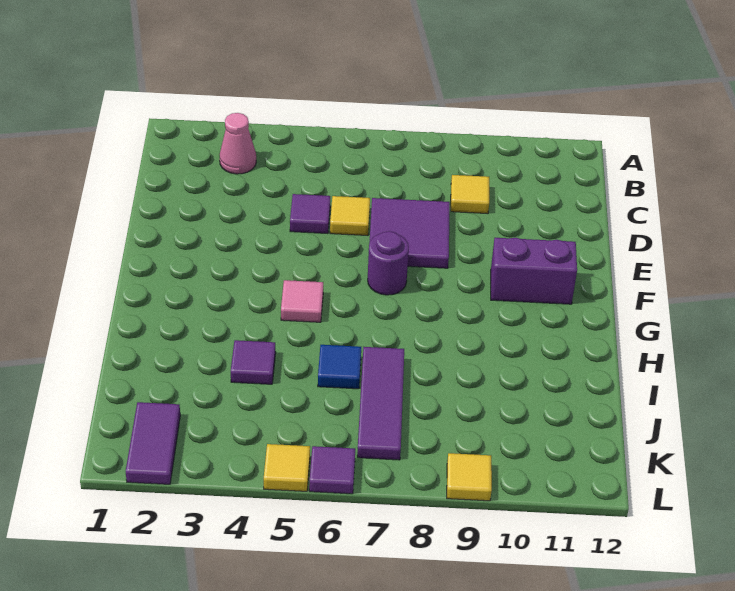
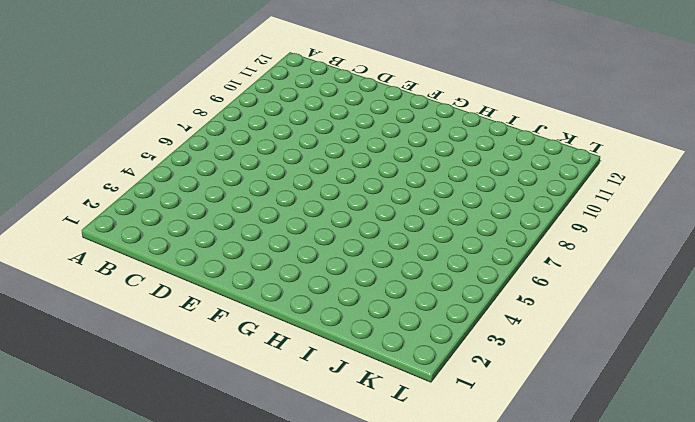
none -> pink 1x1 cone [220,113,256,174]
none -> yellow 1x1 tile [451,175,489,214]
none -> purple 1x1 tile [290,194,330,233]

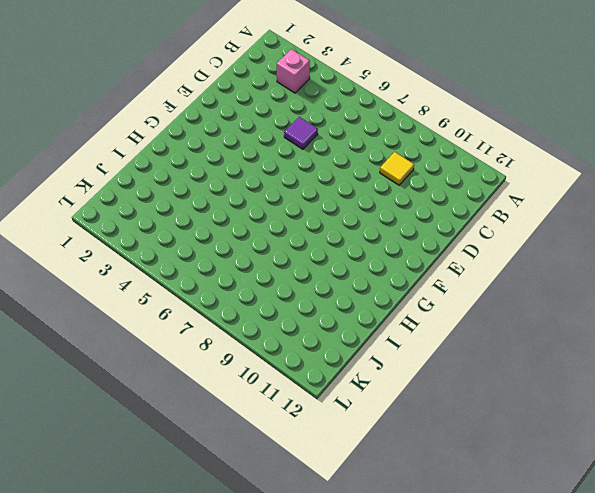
pink 1x1 brick [277,49,310,93] -> pink 1x1 cone [220,113,256,174]
none -> yellow 1x1 tile [330,196,370,235]
none -> purple 2x2 tile [370,198,450,268]
none -> purple 1x1 round brick [368,231,409,295]

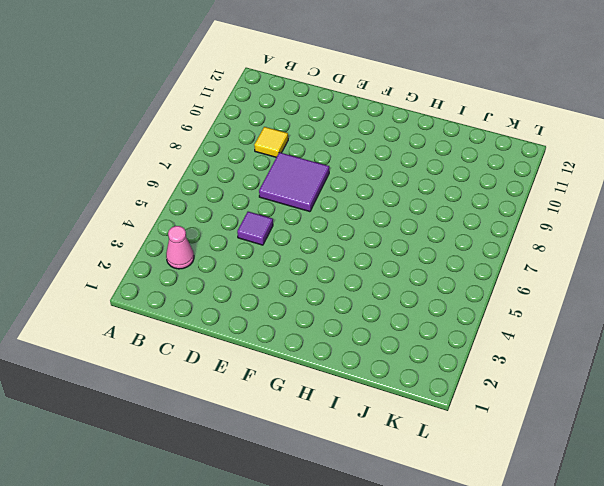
none -> yellow 1x1 tile [330,196,370,235]
none -> purple 1x1 round brick [368,231,409,295]
none -> purple 1x2 brick [491,238,577,304]

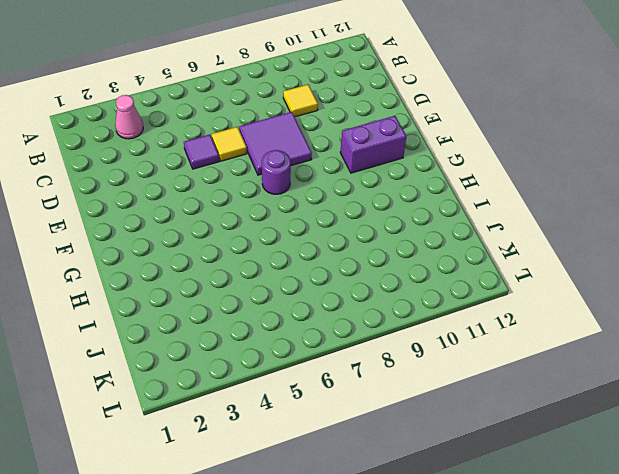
none -> pink 1x1 tile [281,280,323,322]
none -> purple 1x1 tile [231,340,276,384]
none -> blue 1x1 tile [318,345,361,389]

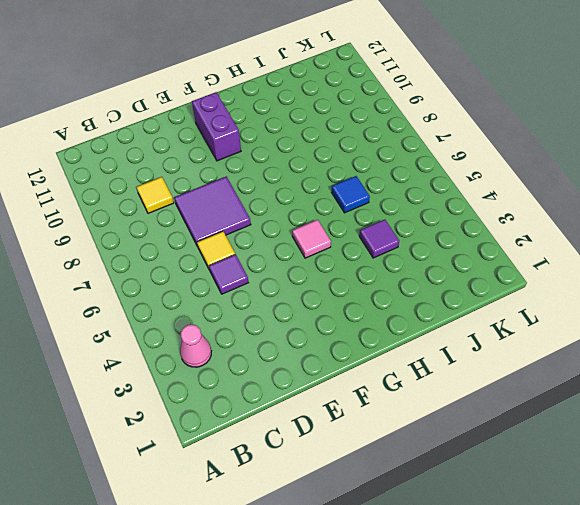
none -> purple 1x1 round brick [368,231,409,295]
none -> purple 1x3 tile [357,347,404,460]
none -> purple 1x2 tile [126,402,180,484]

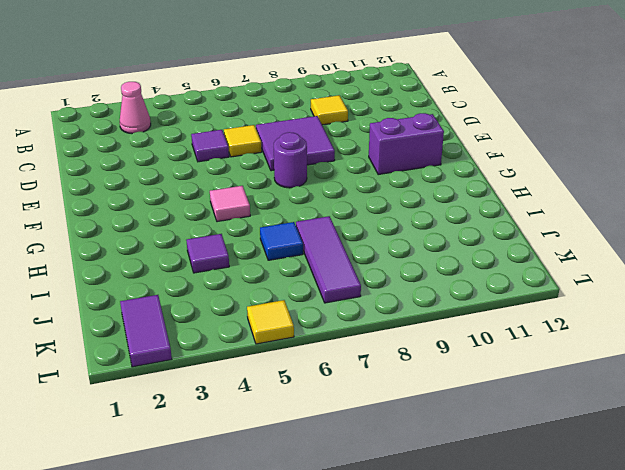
none -> purple 1x1 tile [309,446,355,494]
none -> yellow 1x1 tile [447,453,492,501]

